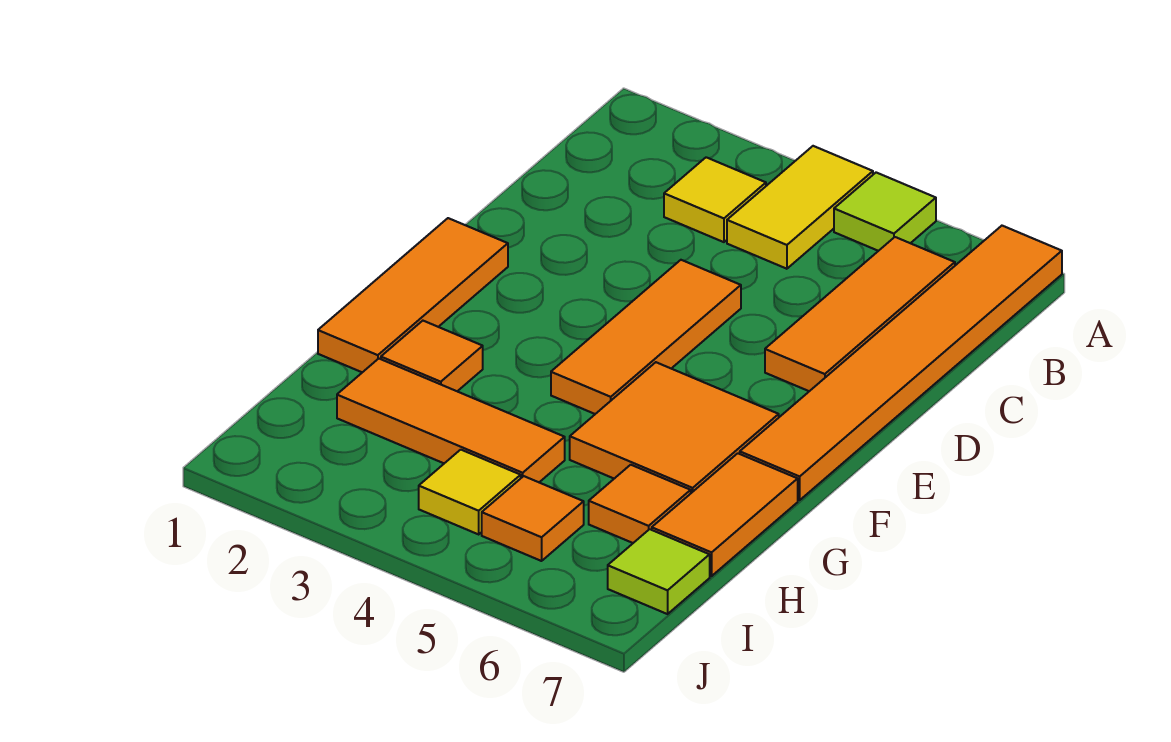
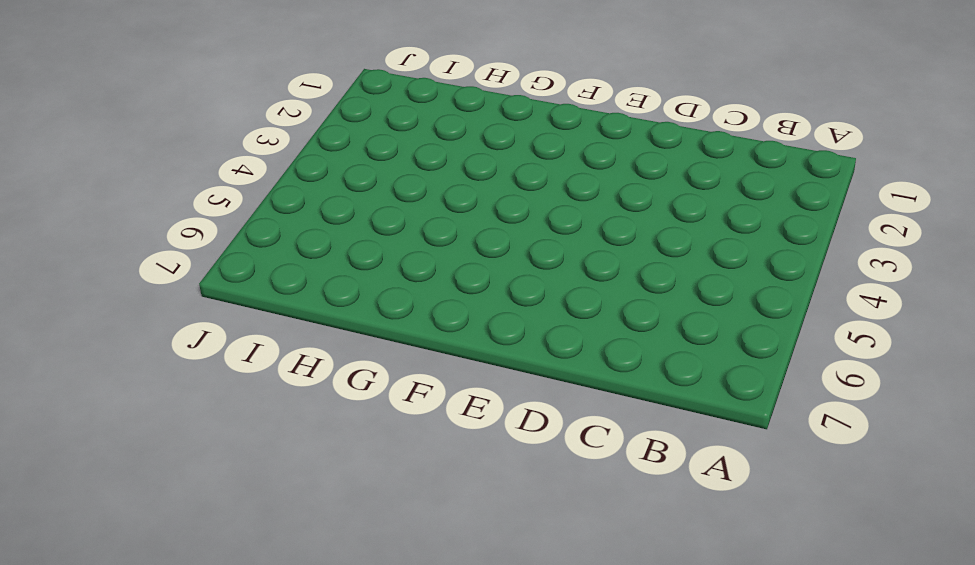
none -> yellow 1x2 tile [727,146,873,269]
none -> lime 1x1 tile [834,173,936,251]
none -> orange 1x6 tile [740,226,1062,500]

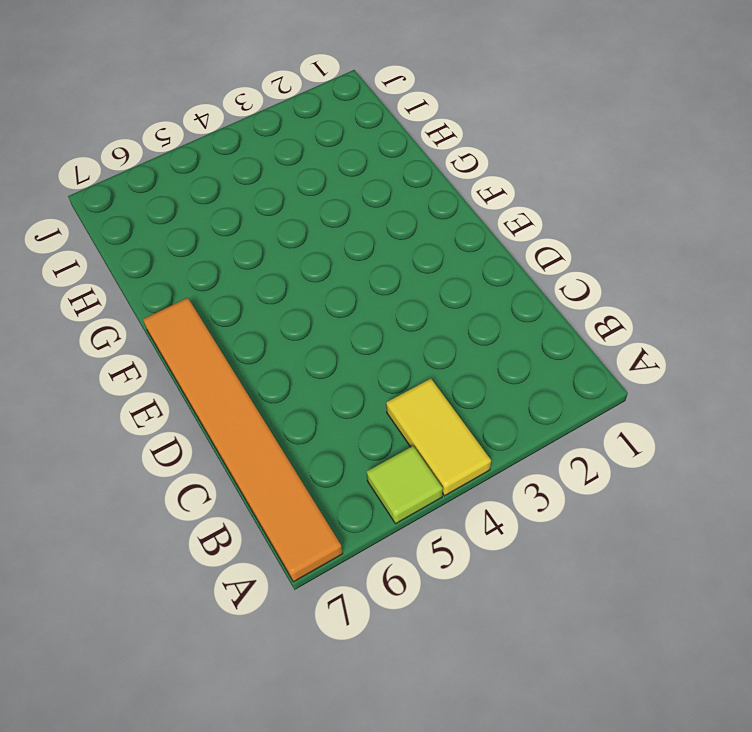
none -> yellow 1x1 tile [664,157,766,242]
none -> orange 1x3 tile [765,237,955,391]
none -> orange 1x3 tile [551,260,741,414]

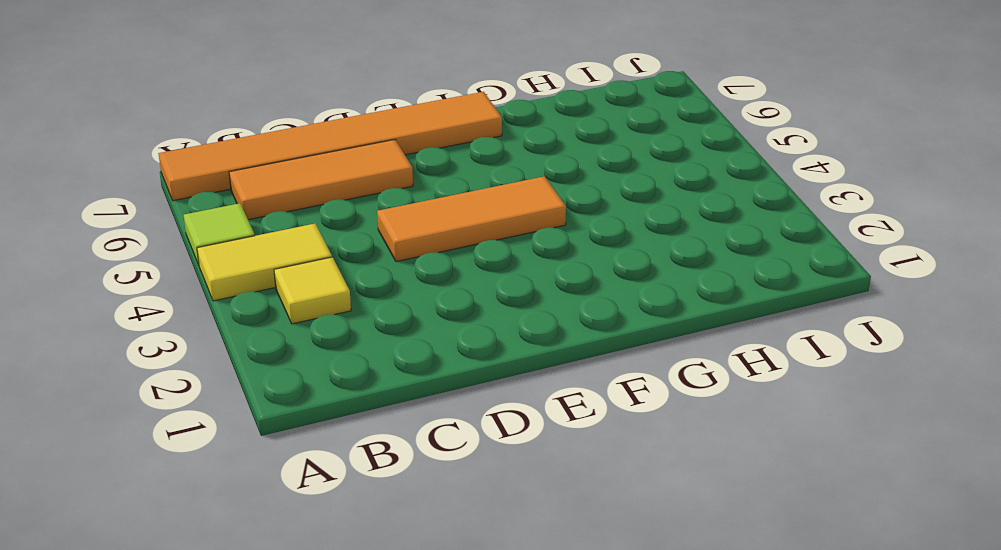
none -> orange 1x3 tile [318,218,508,372]
none -> orange 2x2 tile [570,362,779,493]
none -> orange 1x1 tile [381,321,483,391]

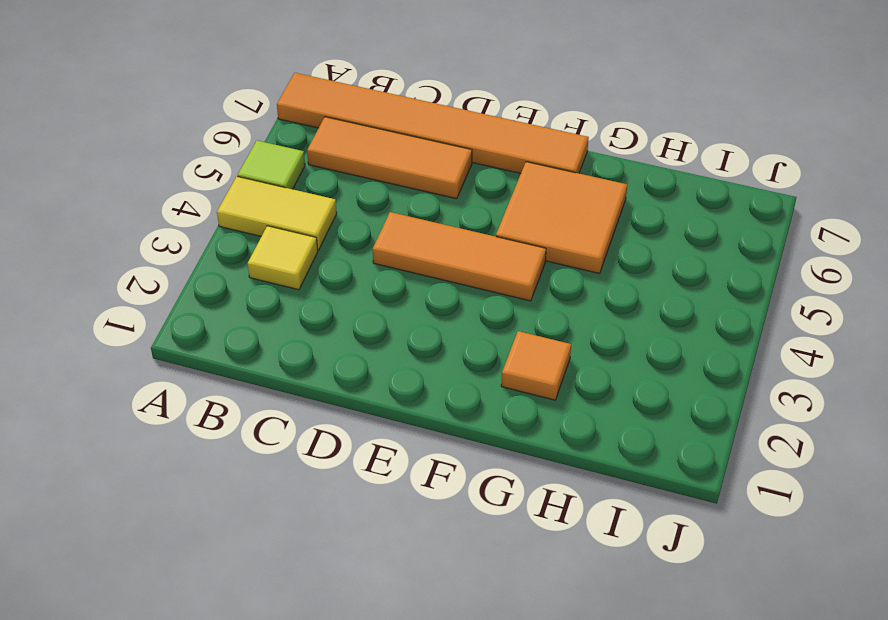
none -> orange 1x3 tile [318,218,508,372]
none -> orange 1x2 tile [652,453,798,576]
none -> orange 1x3 tile [337,359,565,482]

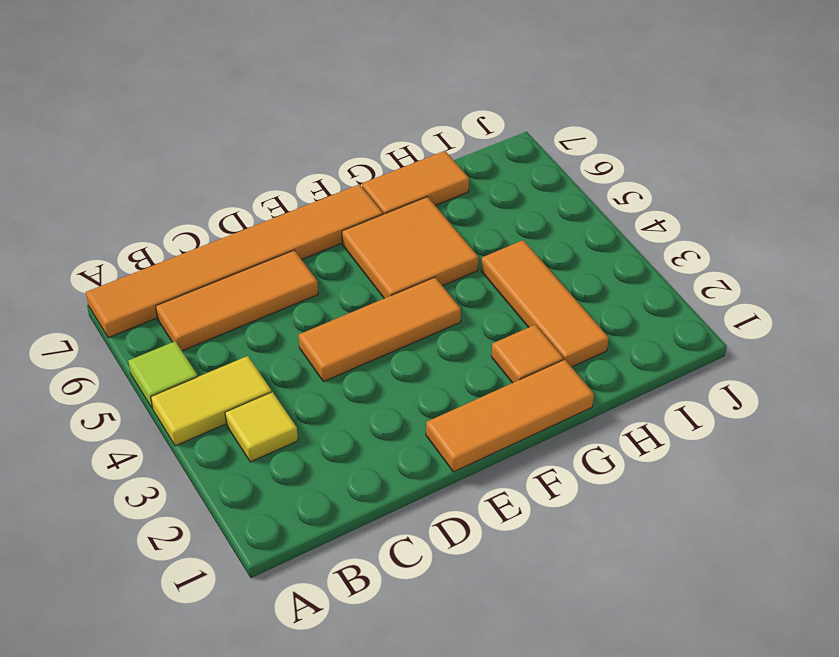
none -> orange 1x1 tile [589,465,691,543]
none -> yellow 1x1 tile [419,450,521,534]
none -> orange 1x1 tile [482,476,584,561]

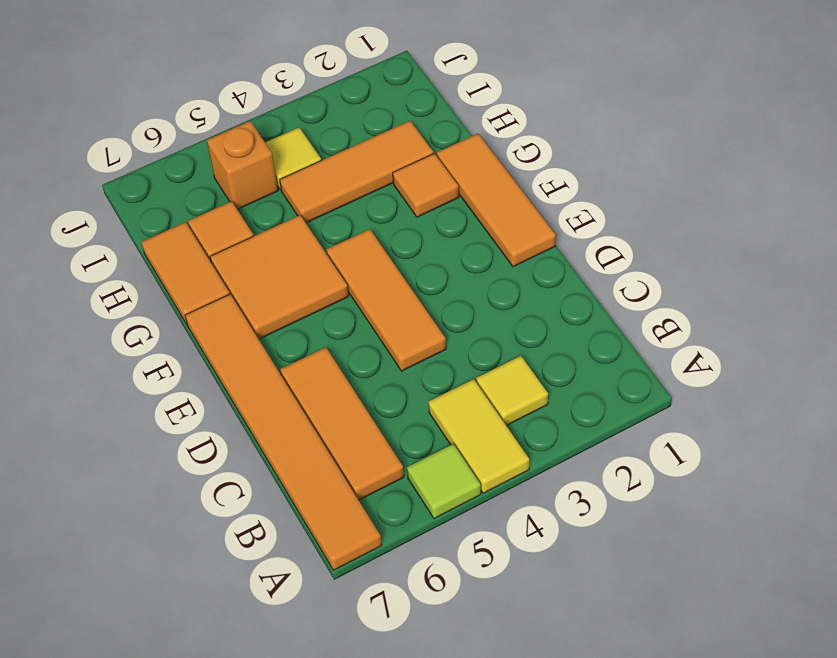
orange 1x1 brick [207,121,278,210] -> orange 1x1 tile [482,476,584,561]
none -> lime 1x1 tile [608,529,710,614]

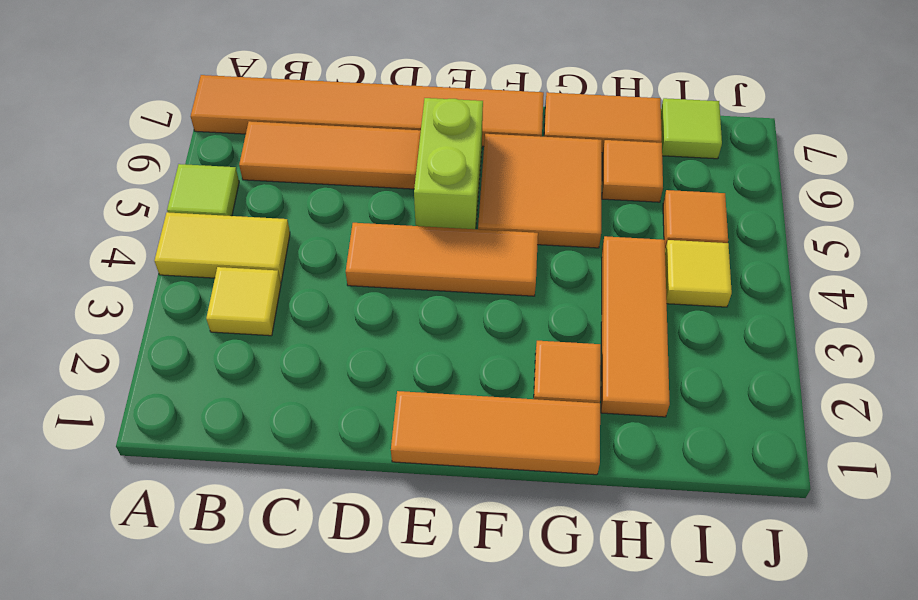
lime 1x2 brick [414,98,483,229] -> none

